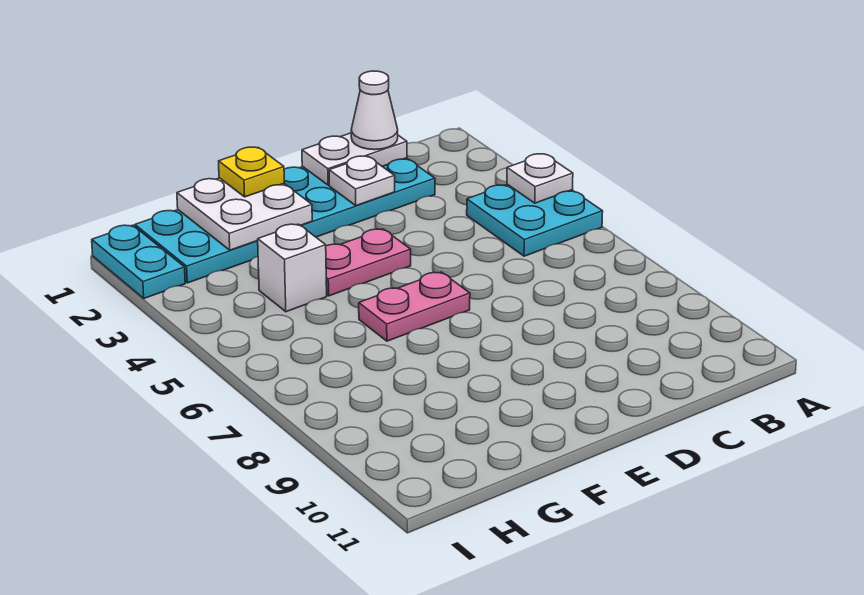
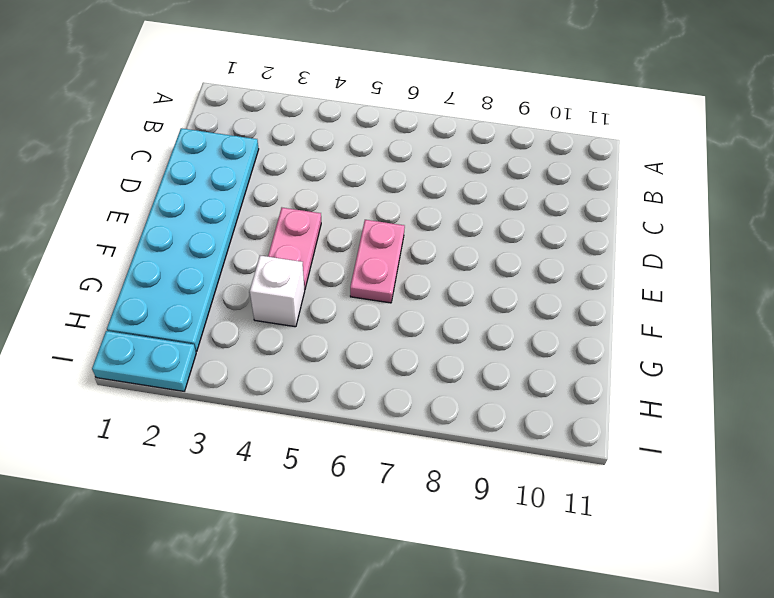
none -> cyan 2x2 plate [467,184,603,256]
none -> white 1x1 plate [507,154,573,203]
none -> white 1x2 plate [302,133,407,185]

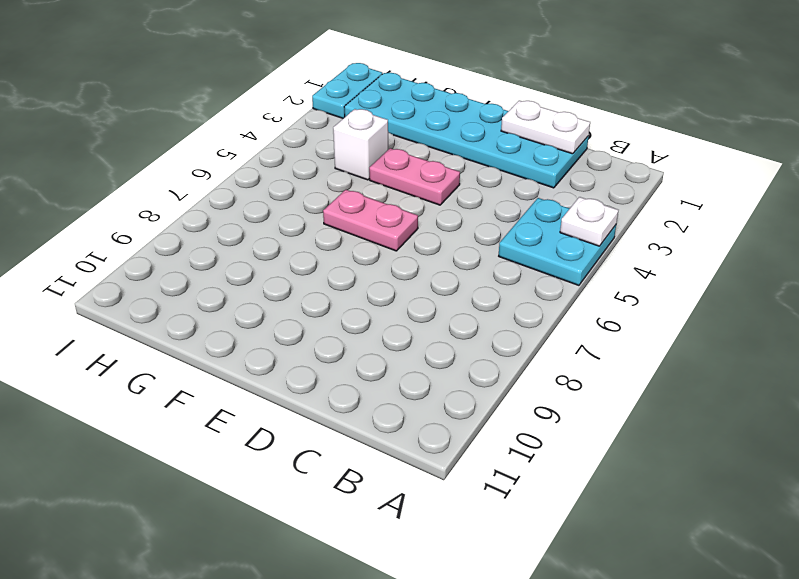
none -> white 1x1 plate [329,156,395,206]
none -> white 2x2 plate [177,178,312,250]
none -> white 1x1 cone [351,71,398,150]

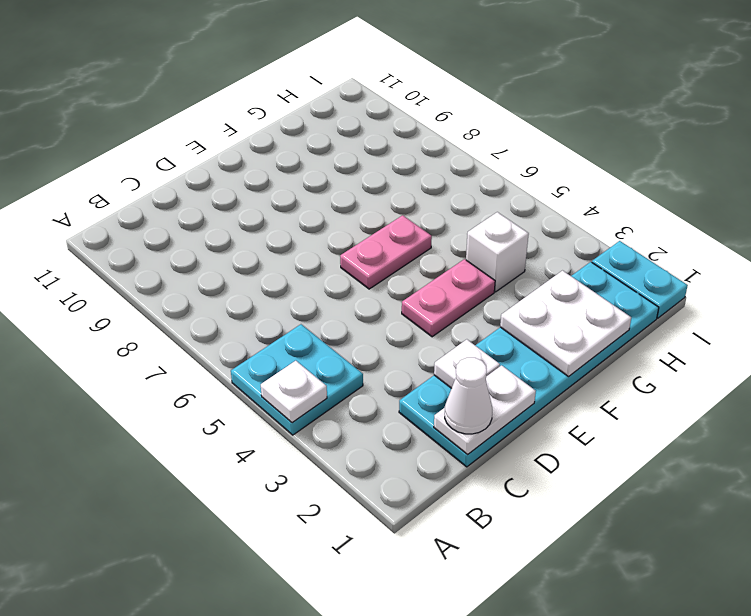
none -> yellow 1x1 plate [219,147,284,197]

